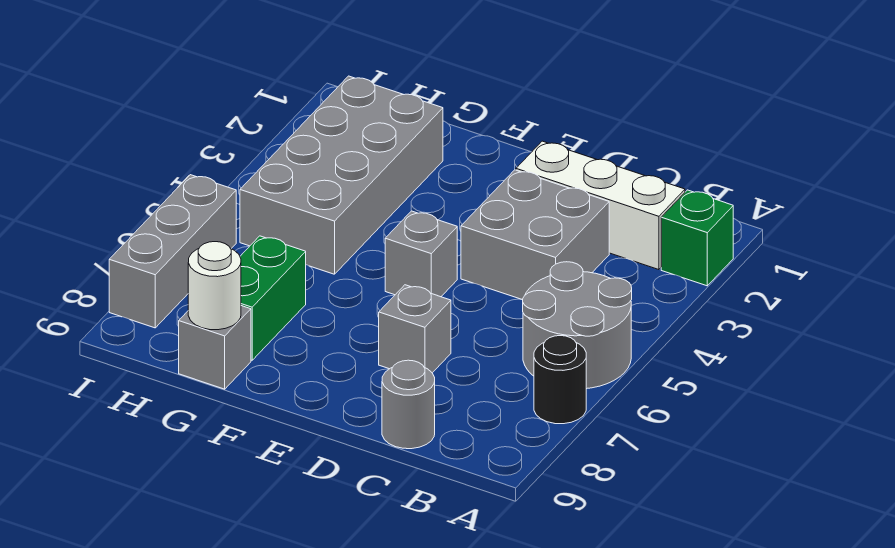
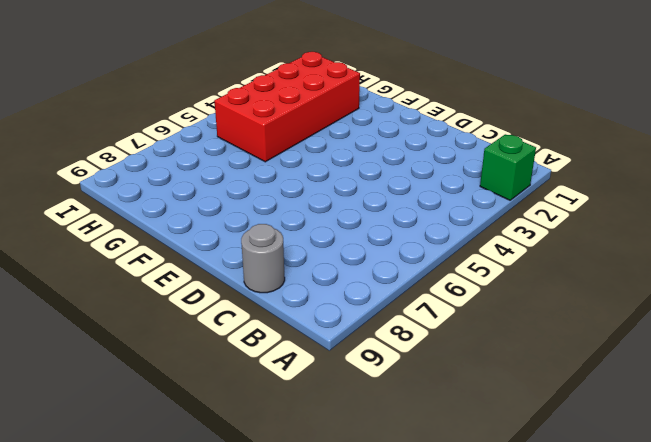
red 2x4 brick [214,52,360,162] -> grey 2x4 brick [240,76,443,274]
none -> grey 2x2 round brick [523,262,632,389]
none -> black 1x1 round brick [534,336,586,424]
none -> white 1x3 brick [516,141,685,270]

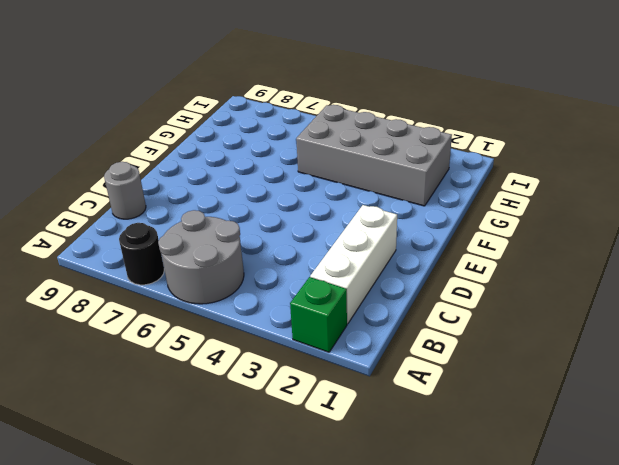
none -> grey 2x2 brick [461,170,609,300]
none -> grey 1x1 brick [379,285,451,373]
none -> grey 1x1 brick [385,211,457,297]

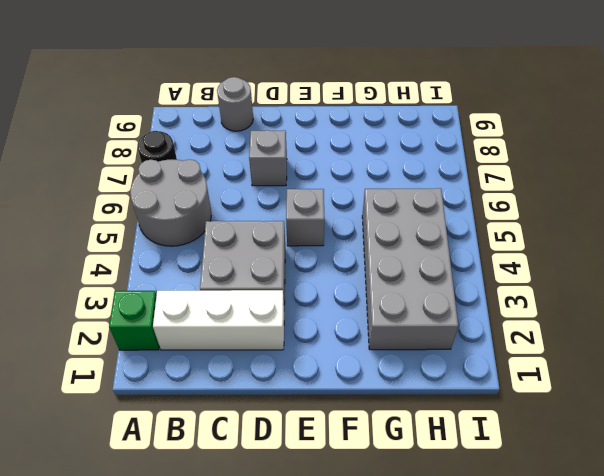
none -> green 1x2 brick [240,236,306,360]
none -> grey 1x1 brick [179,306,251,389]
none -> grey 1x3 brick [109,175,236,328]

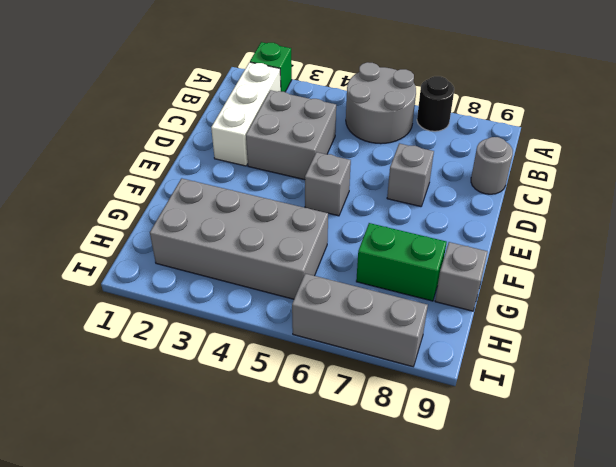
none -> white 1x1 round brick [188,242,241,330]

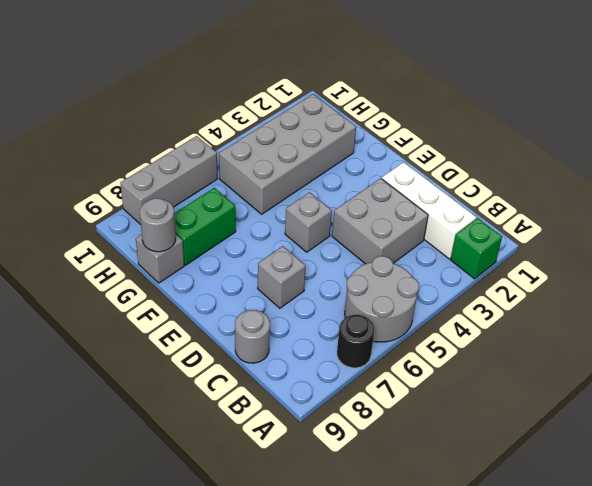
grey 1x1 round brick [140,198,176,252] -> white 1x1 round brick [188,242,241,330]

